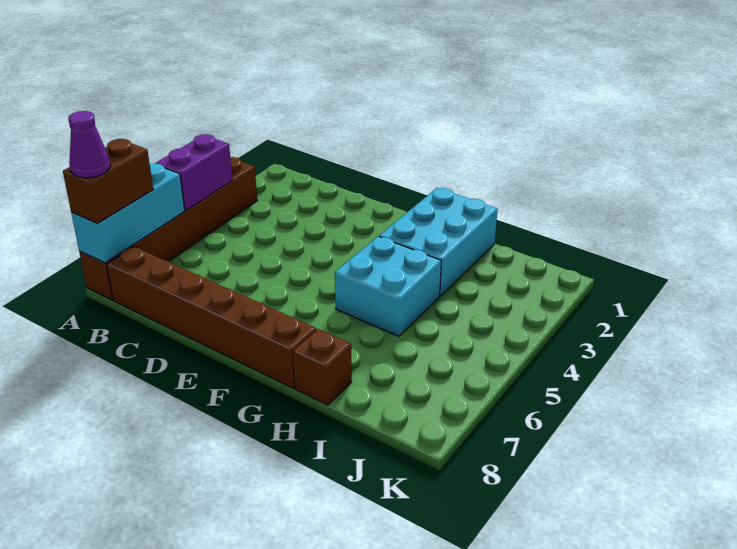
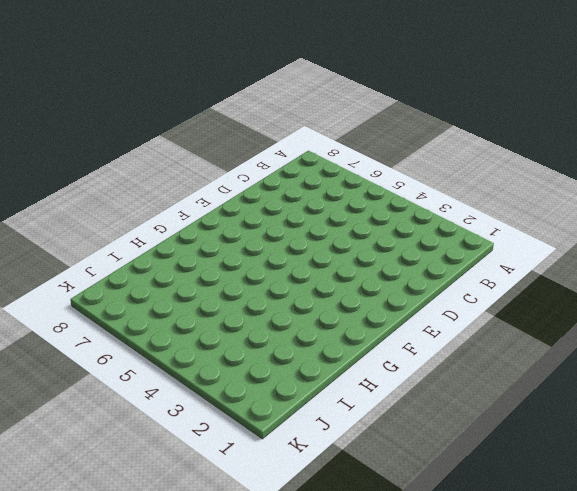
none -> brown 1x6 brick [79,157,257,300]
none -> brown 1x6 brick [107,247,316,388]

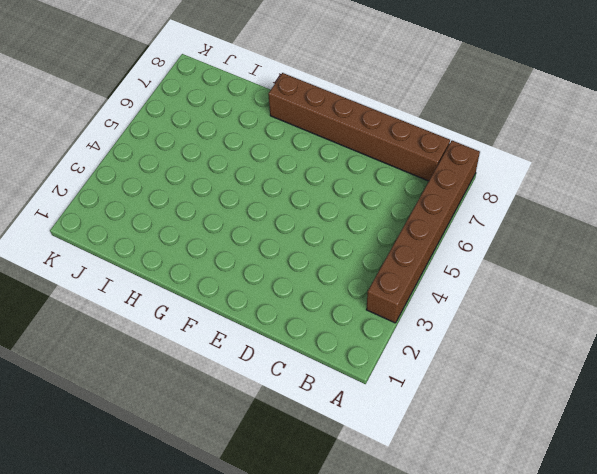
none -> cyan 2x3 brick [379,188,498,296]
none -> cyan 2x2 brick [335,236,441,336]

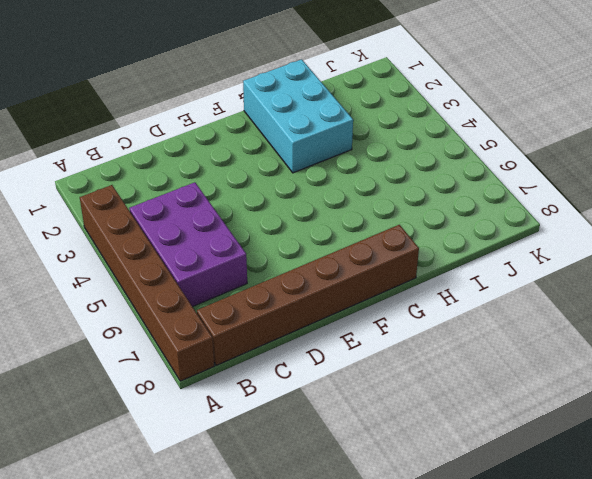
purple 2x3 brick [129,182,247,307] -> none
none -> cyan 2x2 brick [335,236,441,336]
none -> brown 1x1 brick [293,329,352,405]

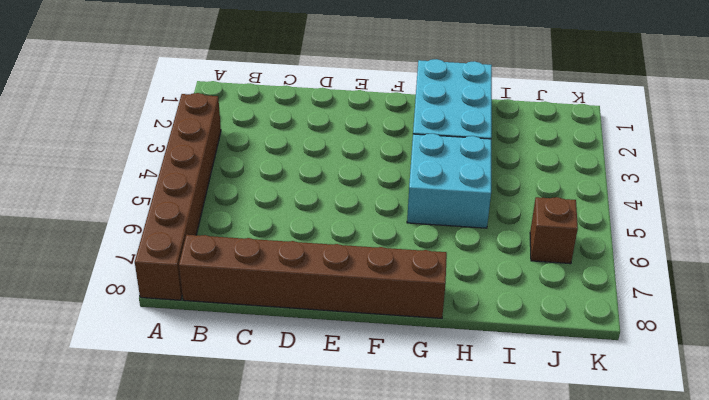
brown 1x1 brick [530,197,578,264] -> brown 1x1 brick moved to [293,329,352,405]
none -> purple 1x2 brick [155,134,232,210]
none -> cyan 1x3 brick [71,164,185,263]

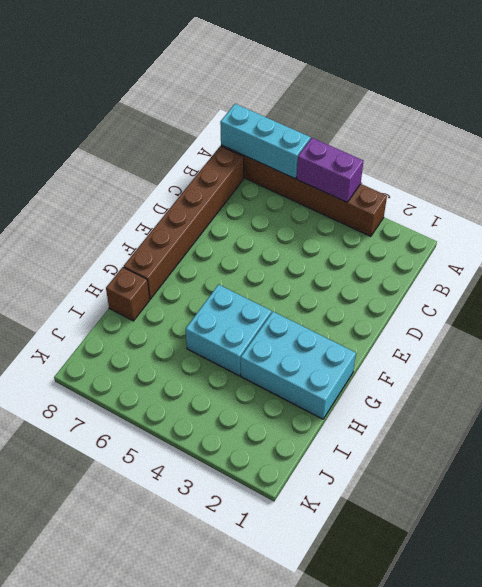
none -> brown 1x2 brick [63,139,153,223]
none -> purple 1x1 cone [68,111,110,178]

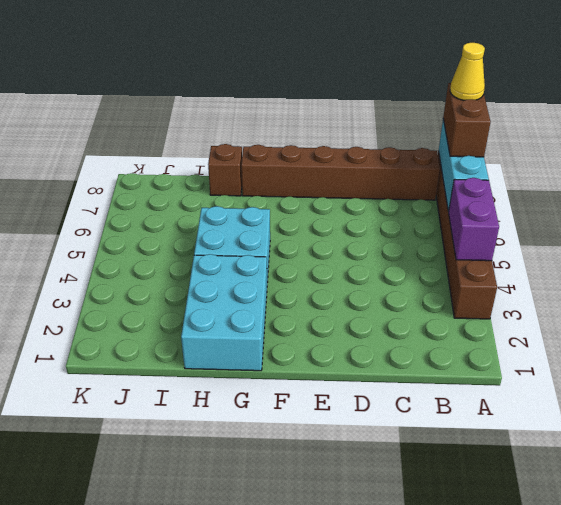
yellow 1x1 cone [450,43,485,100] -> purple 1x1 cone [68,111,110,178]

